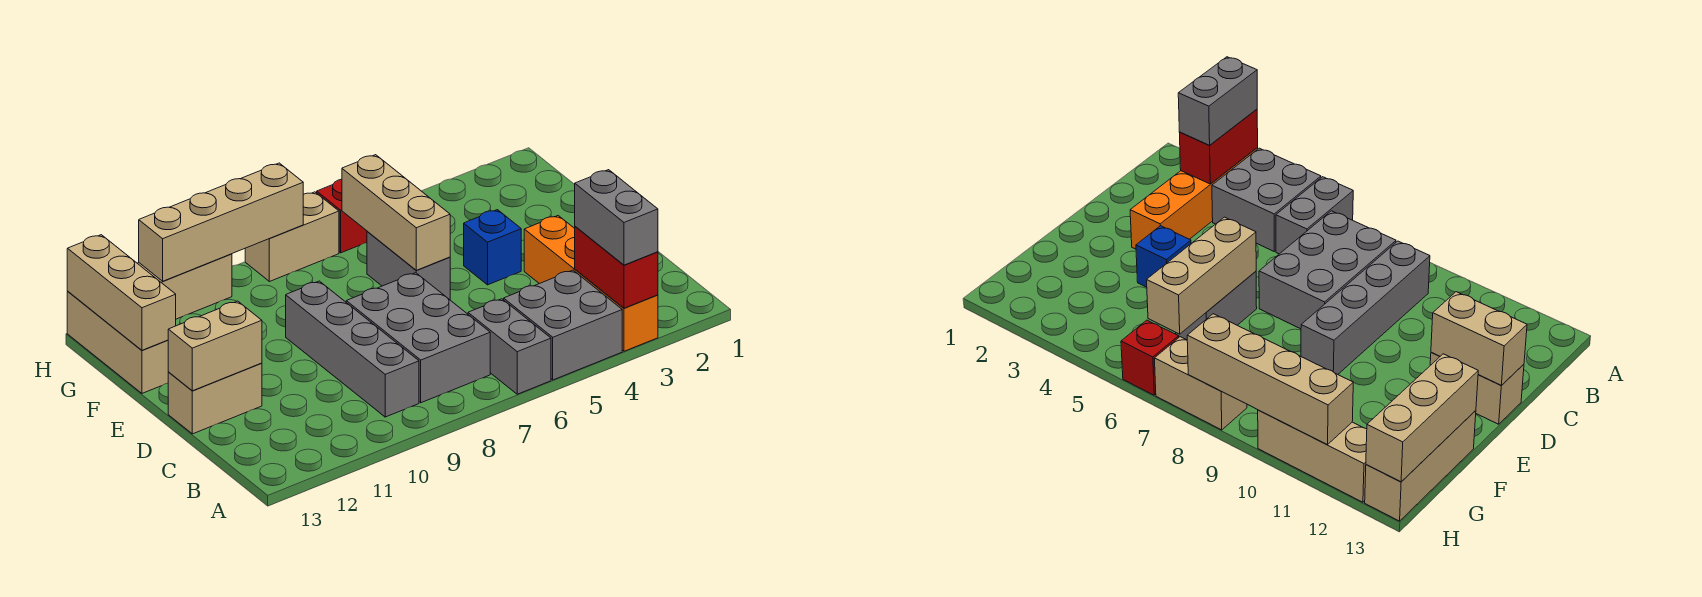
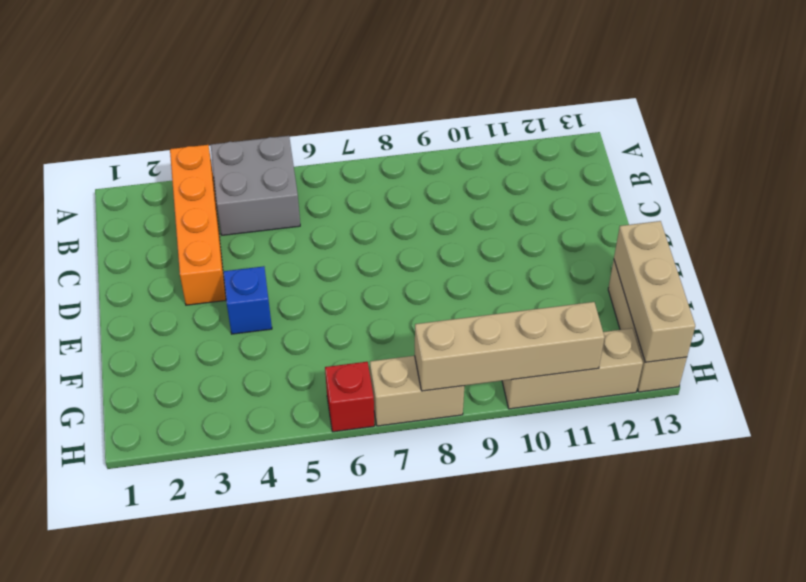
none -> grey 1x2 brick [468,299,551,394]
none -> grey 2x3 brick [346,273,490,403]
none -> grey 1x4 brick [286,281,419,417]

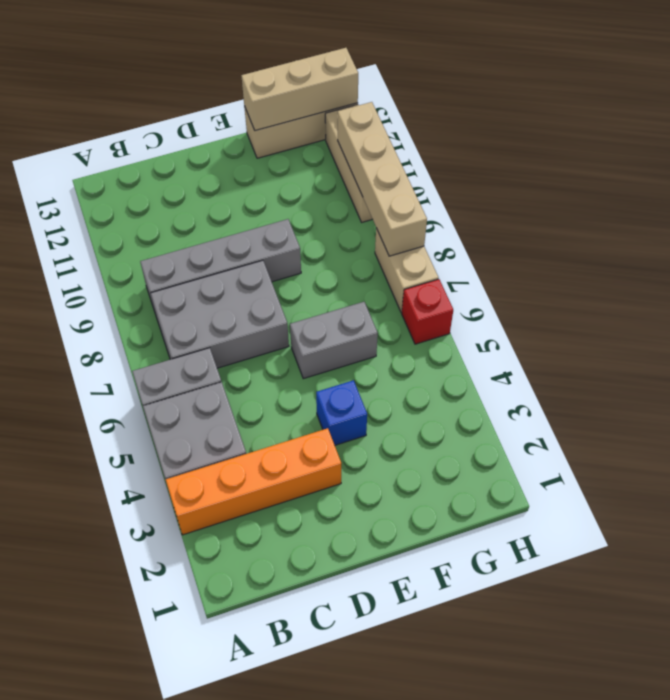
none -> tan 1x2 brick [168,363,262,434]
none -> red 1x2 brick [575,226,658,308]
none -> tan 1x2 brick [168,301,262,391]

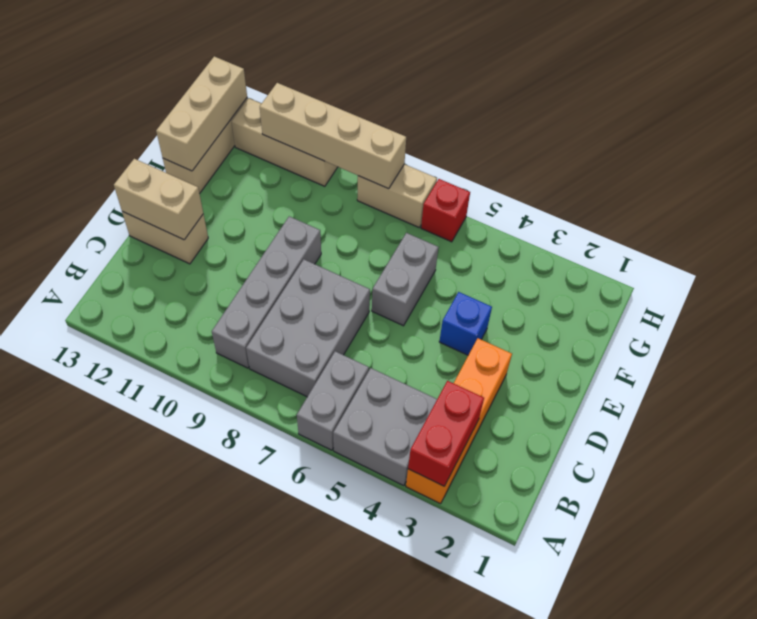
none -> tan 1x3 brick [342,155,450,270]
none -> grey 1x2 brick [575,170,658,265]

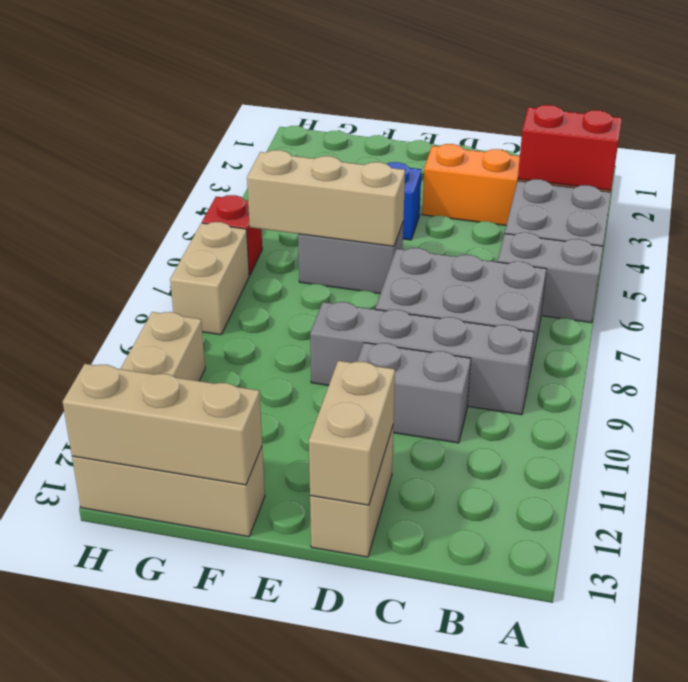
grey 1x2 brick [357,343,471,443] -> grey 1x2 brick moved to [575,170,658,265]
none -> tan 1x4 brick [139,163,303,281]

